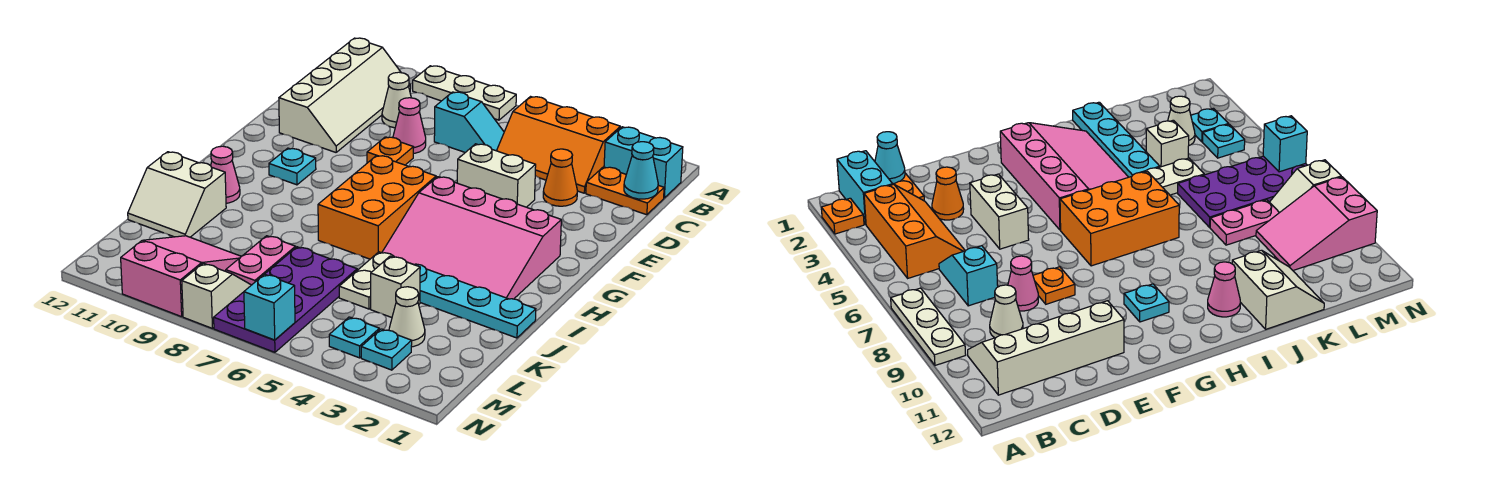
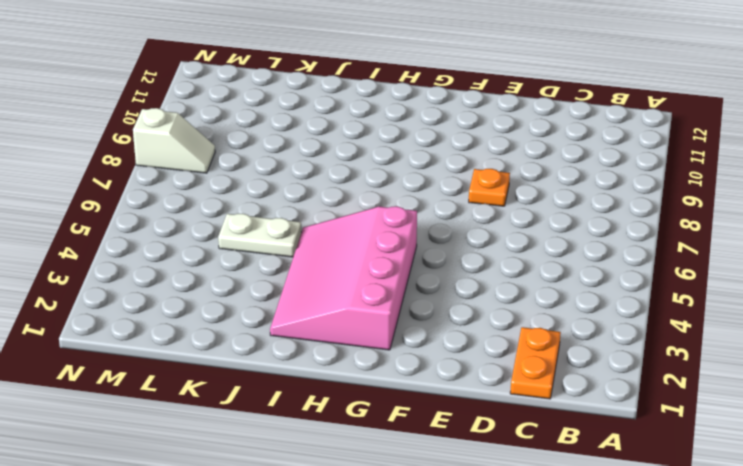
none -> orange 1x1 plate [821,198,864,234]
none -> white 1x3 plate [413,66,516,120]
none -> cyan 1x2 brick [604,127,683,198]

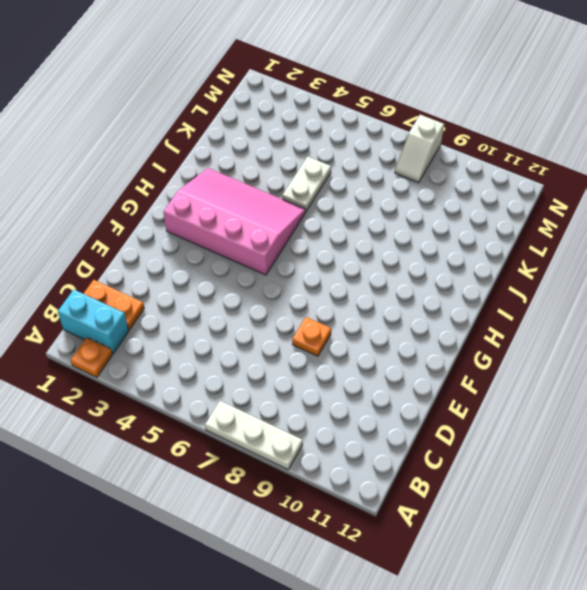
none -> orange 2x3 slope [497,97,620,193]
none -> white 2x4 slope [279,38,411,152]
none -> cyan 1x2 slope [434,92,504,152]

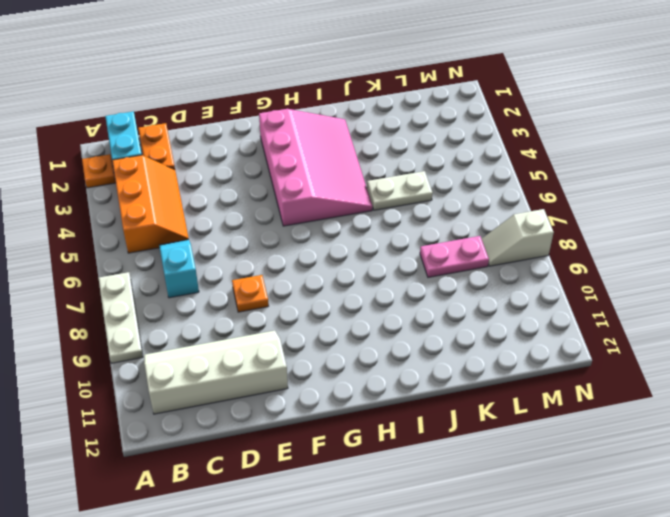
none -> white 1x1 cone [382,72,411,128]
none -> orange 1x1 cone [543,149,577,206]
none -> pink 1x1 cone [393,98,426,153]

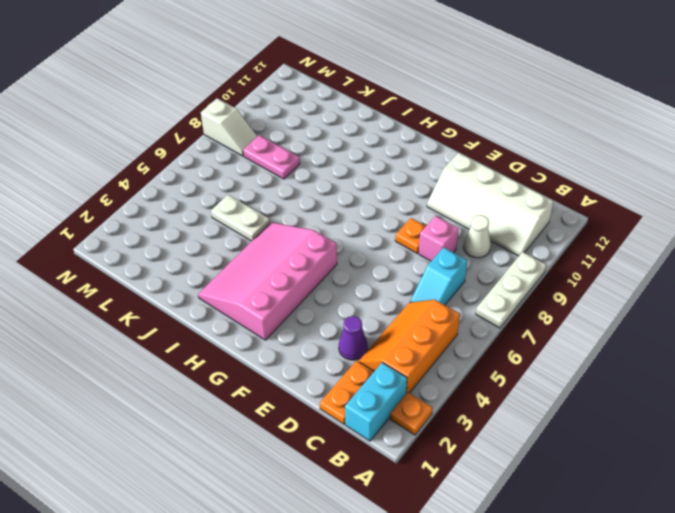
purple 1x1 cone [339,316,368,360] -> orange 1x1 cone [543,149,577,206]
pink 1x1 brick [419,216,459,261] -> pink 1x1 cone [393,98,426,153]
none -> white 1x2 brick [457,144,536,207]
none -> orange 2x3 brick [318,155,436,259]
none -> cyan 1x1 plate [269,148,316,185]

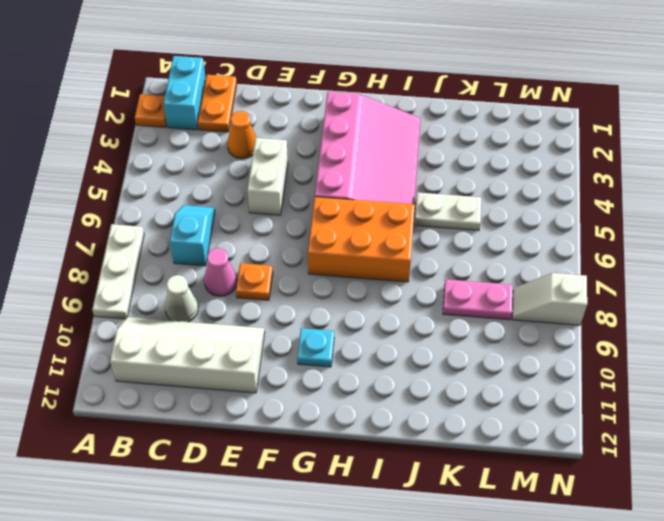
none -> orange 2x3 slope [497,97,620,193]
none -> pink 1x1 cone [211,146,240,203]
none -> cyan 1x4 plate [414,264,536,338]

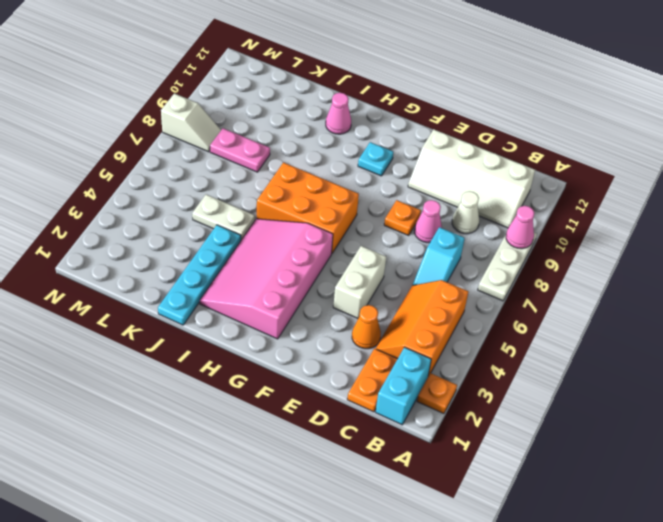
pink 1x1 cone [506,206,534,249] -> none
none -> white 2x2 slope [128,152,226,237]
none -> white 1x1 brick [371,256,420,317]
none -> purple 2x4 plate [214,247,357,352]

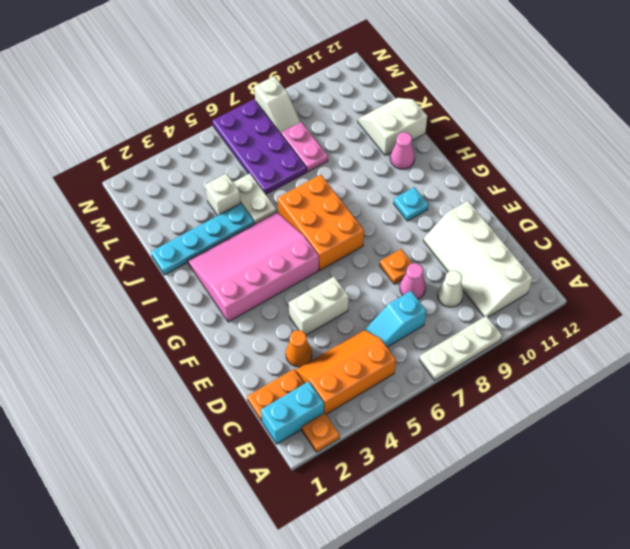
none -> white 1x1 cone [389,287,425,347]
none -> pink 2x3 slope [121,236,241,317]
none -> cyan 1x1 plate [361,329,412,370]

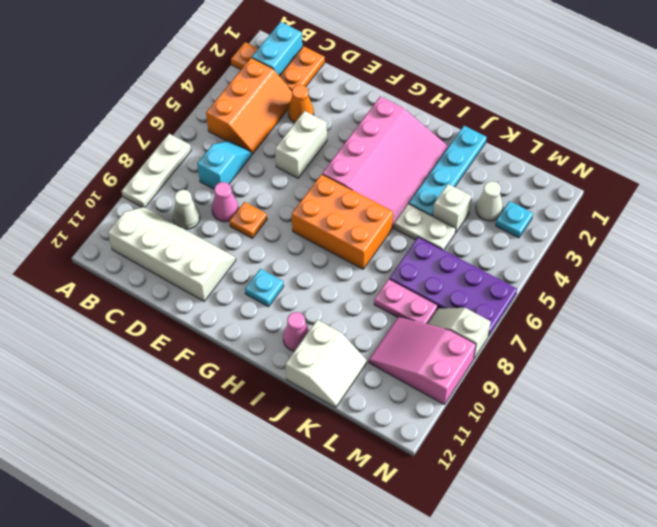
none -> cyan 1x1 plate [329,317,379,358]
none -> cyan 1x1 cone [624,142,658,199]
none -> cyan 1x1 brick [244,274,295,340]

